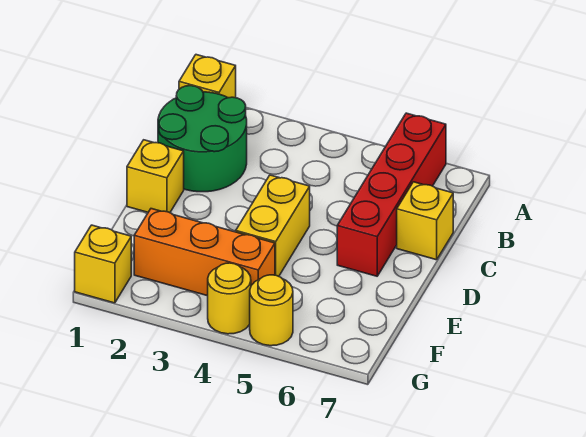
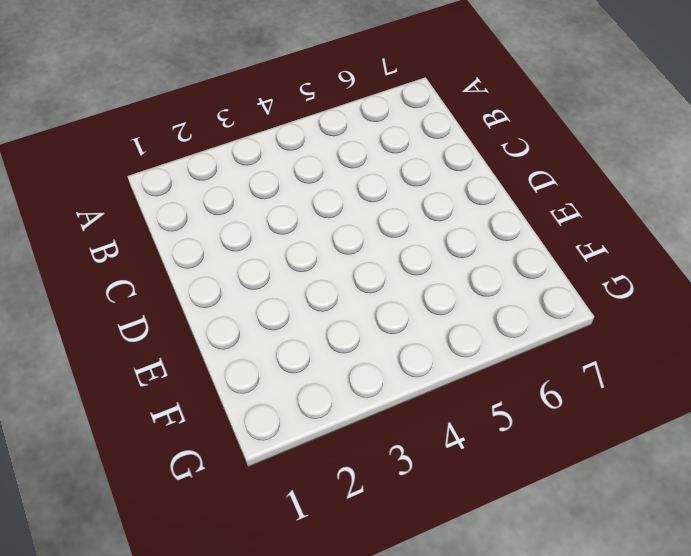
none -> yellow 1x1 brick [179,55,236,98]
none -> red 1x4 brick [337,113,446,276]

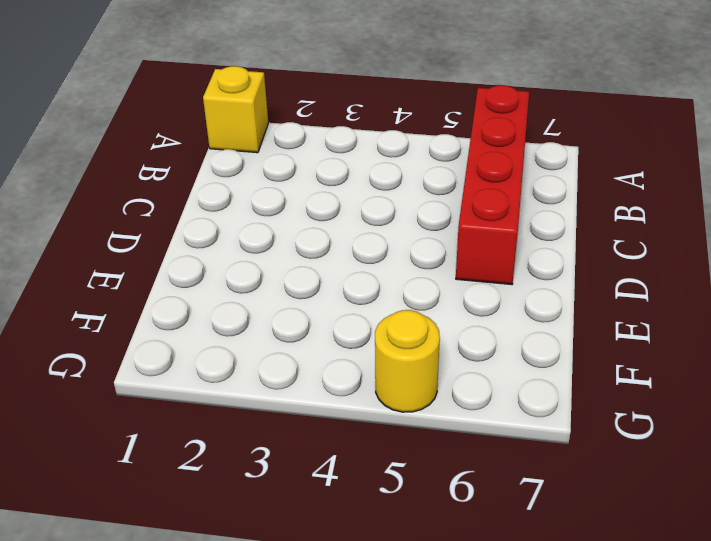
none -> green 2x2 round brick [158,86,247,192]
none -> yellow 1x1 brick [397,182,453,260]

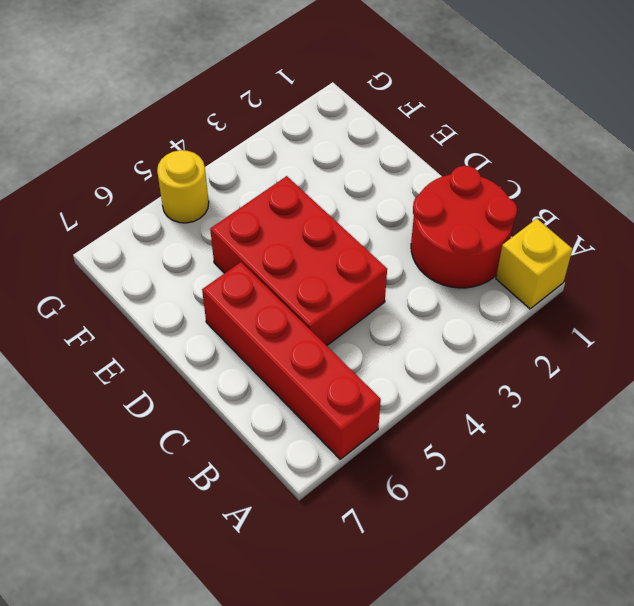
red 2x2 round brick [411,166,517,288] -> green 2x2 round brick [158,86,247,192]
red 2x3 brick [210,176,387,346] -> yellow 1x2 brick [236,175,310,276]
none -> yellow 1x1 brick [397,182,453,260]
none -> yellow 1x1 brick [127,140,184,213]

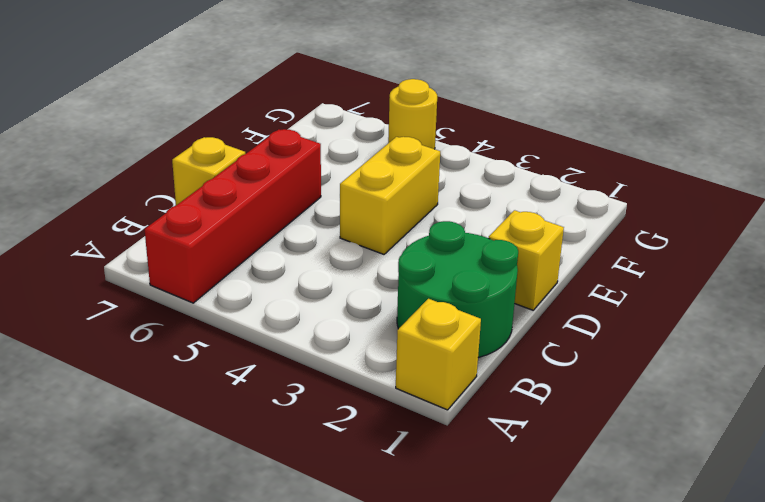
none -> orange 1x3 brick [134,209,275,296]
none -> yellow 1x1 brick [75,225,131,303]

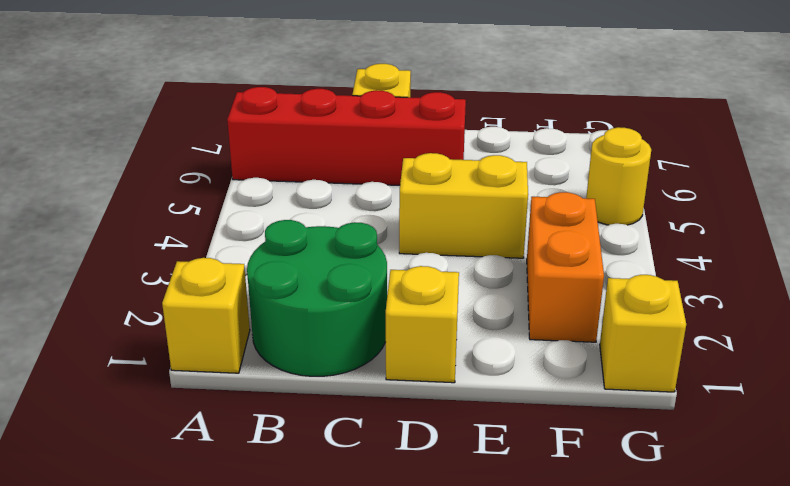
orange 1x2 brick [527,192,604,342] -> orange 1x3 brick [134,209,275,296]
none -> yellow 1x1 round brick [208,263,251,334]

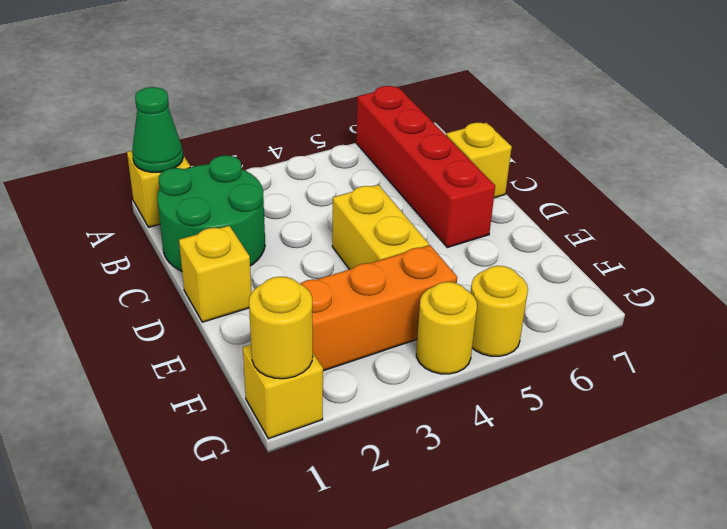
green 1x1 cone [132,87,183,172] -> none
yellow 1x1 round brick [249,277,313,379] -> none

